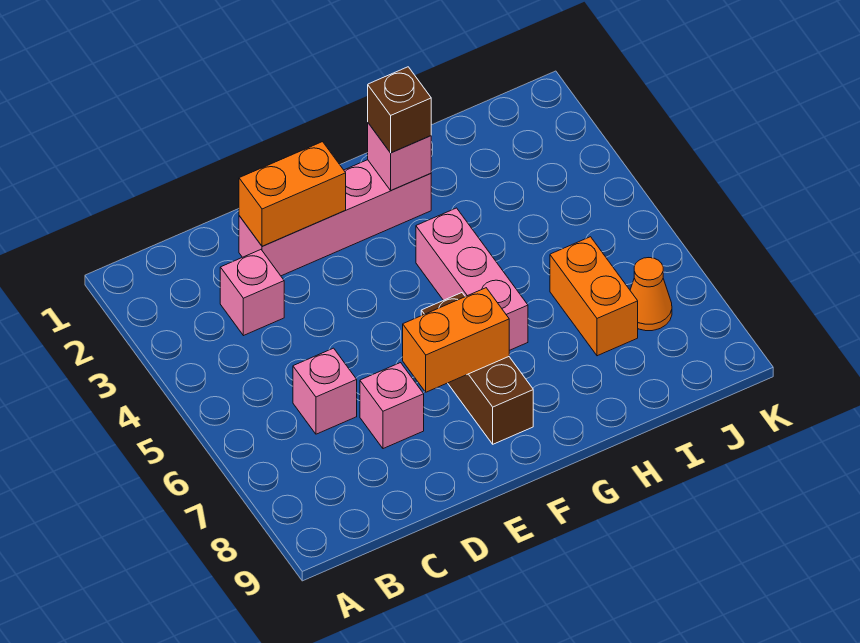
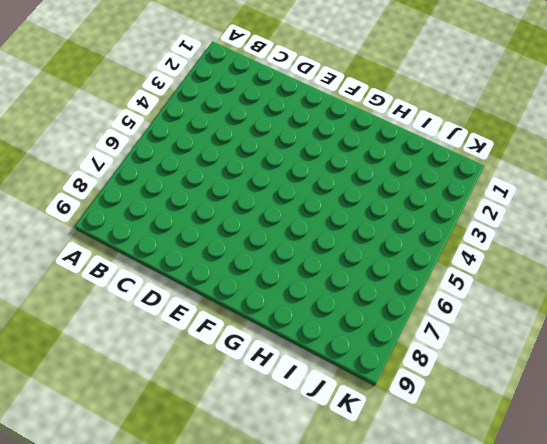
none -> pink 1x1 brick [220,250,284,336]
none -> pink 1x1 brick [293,348,357,434]
none -> pink 1x4 brick [239,160,431,276]

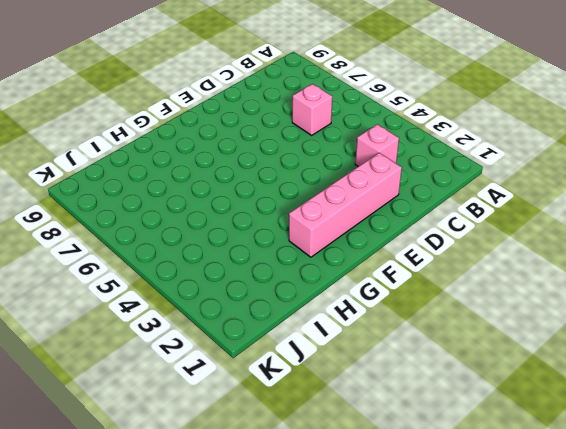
none -> pink 1x1 brick [360,363,424,449]
none -> brown 1x3 brick [421,293,533,444]
none -> pink 1x3 brick [416,208,528,350]

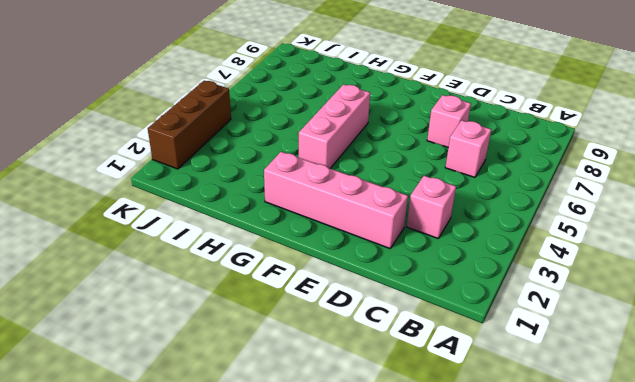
brown 1x3 brick [148,81,231,169] -> brown 1x3 brick moved to [421,293,533,444]
none -> orange 1x2 brick [550,237,638,356]
none -> orange 1x1 cone [630,258,672,331]
none -> orange 1x2 brick [239,142,346,246]

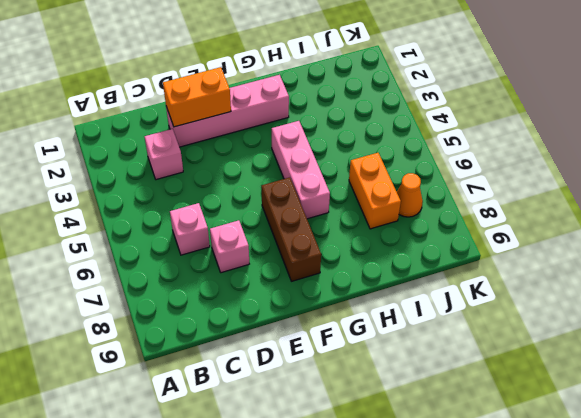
none -> orange 1x2 brick [403,288,509,392]
none -> pink 1x1 brick [368,123,431,190]
none -> brown 1x1 brick [368,67,431,153]

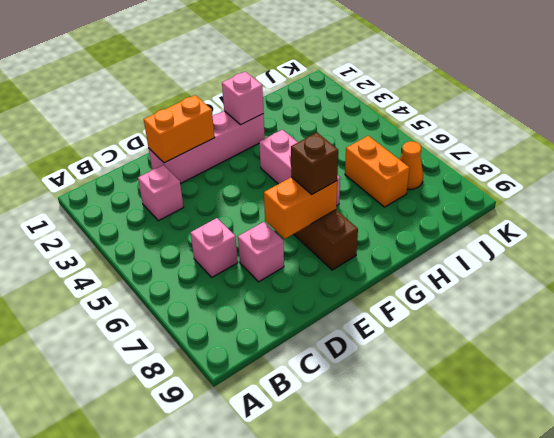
brown 1x1 brick [291,133,338,194] -> brown 1x1 brick moved to [368,67,431,153]

